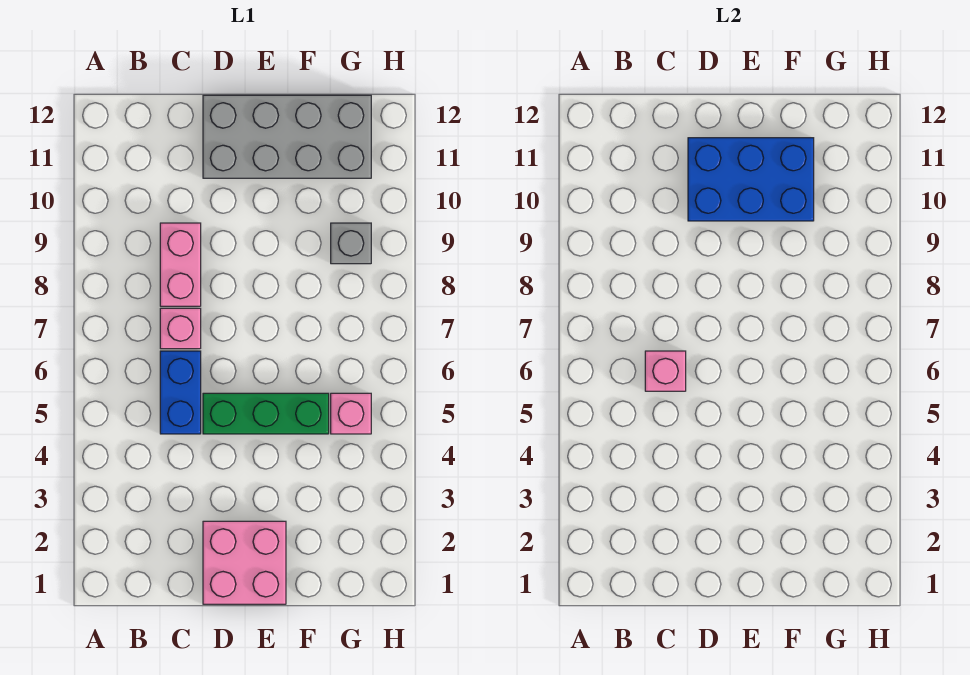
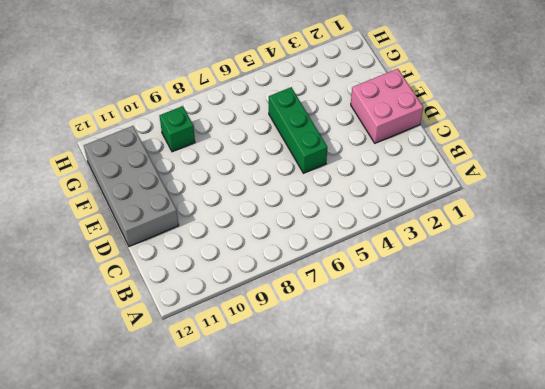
green 1x1 brick [160,106,195,152] -> grey 1x1 brick [331,223,371,264]
none -> blue 1x2 brick [160,351,201,434]
none -> pink 1x1 brick [160,308,201,349]

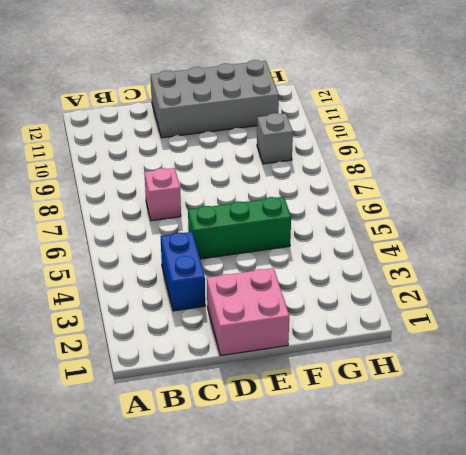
blue 1x2 brick [160,232,205,311] -> blue 1x2 brick moved to [160,351,201,434]
none -> pink 1x2 brick [160,223,201,306]
none -> pink 1x1 brick [331,393,371,434]

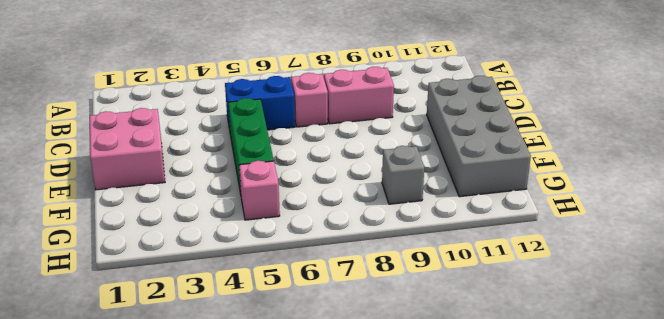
none -> pink 1x1 brick [645,351,686,391]
none -> blue 2x3 brick [688,138,814,221]

